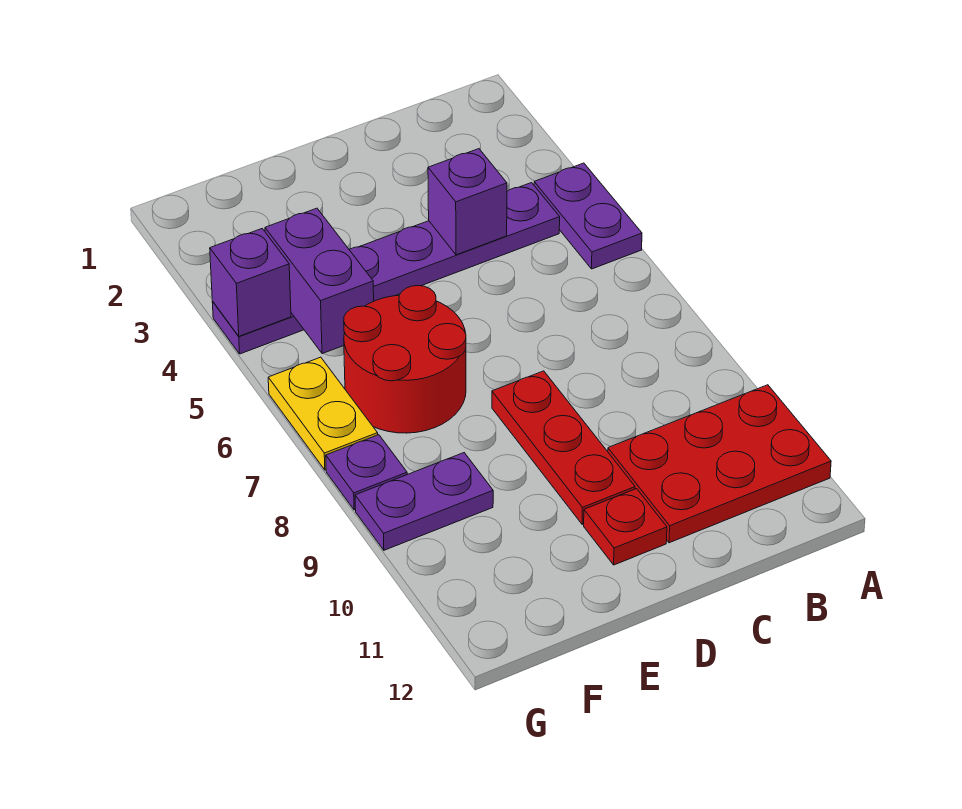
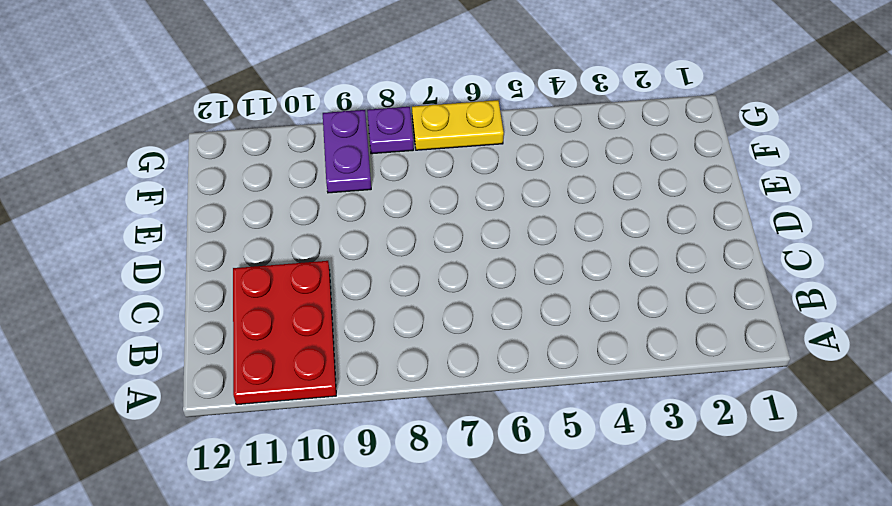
none -> purple 1x2 plate [534,163,642,269]
none -> purple 1x6 plate [212,183,560,354]
none -> red 1x3 plate [492,371,635,524]

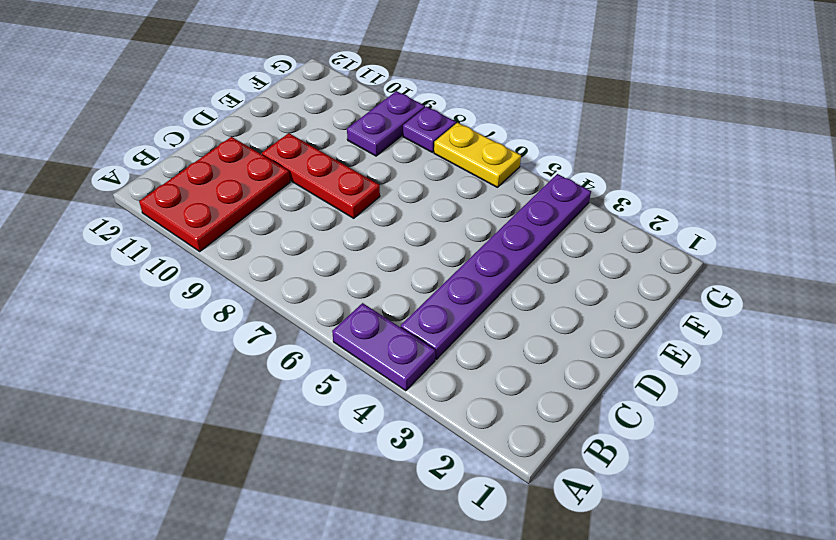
none -> red 1x1 plate [584,489,667,565]
none -> red 2x2 round brick [344,286,466,433]
none -> purple 1x1 brick [428,149,507,255]

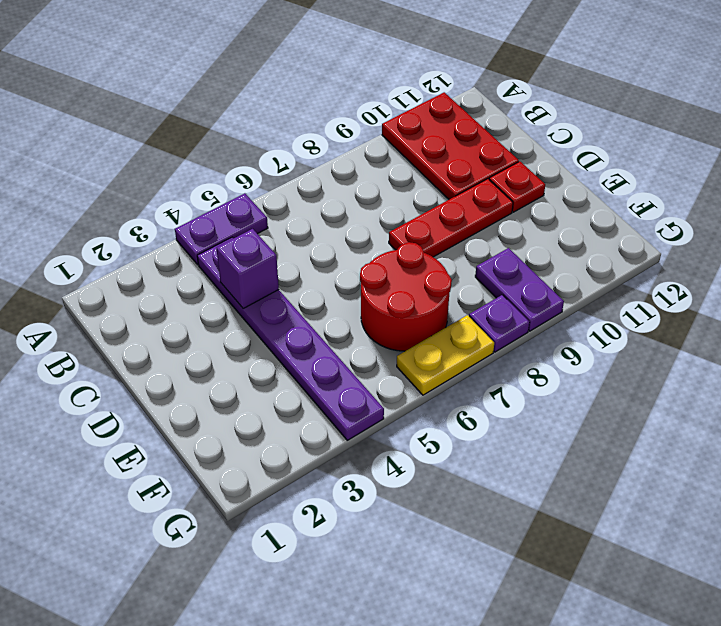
none -> purple 1x2 brick [265,208,374,354]
none -> purple 1x1 brick [210,229,291,336]

